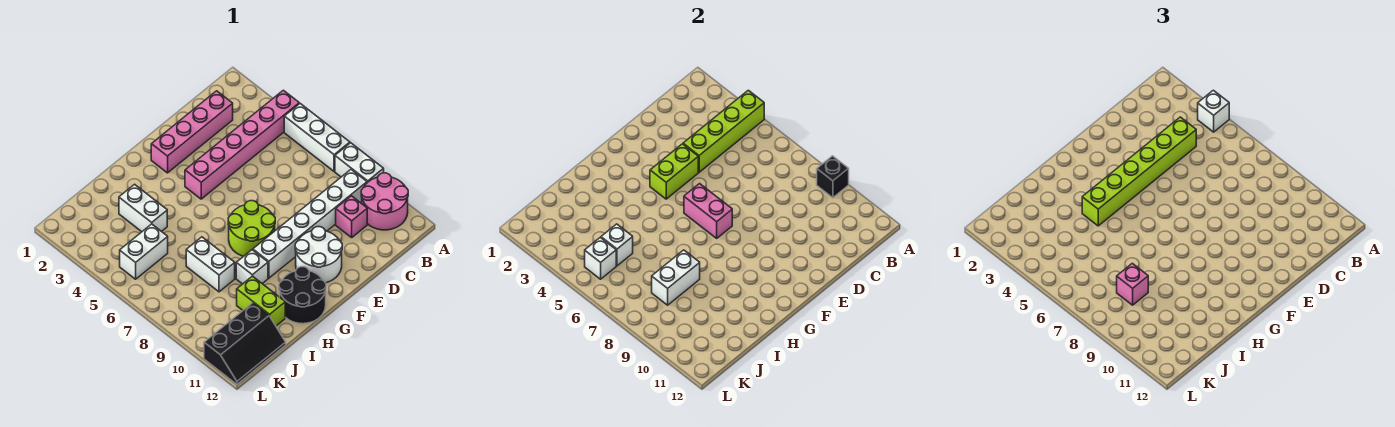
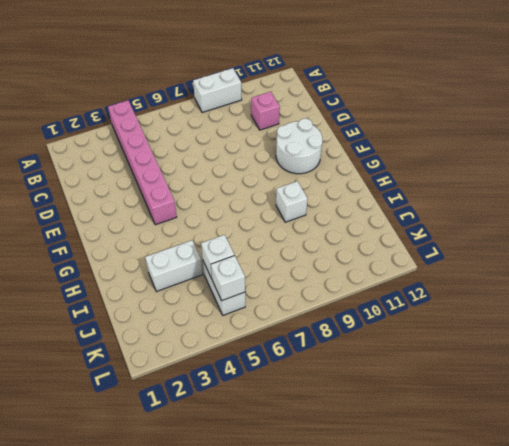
none -> white 1x3 brick [284,104,350,171]
none -> pink 2x2 round brick [361,173,408,230]
none -> white 1x6 brick [253,170,367,278]

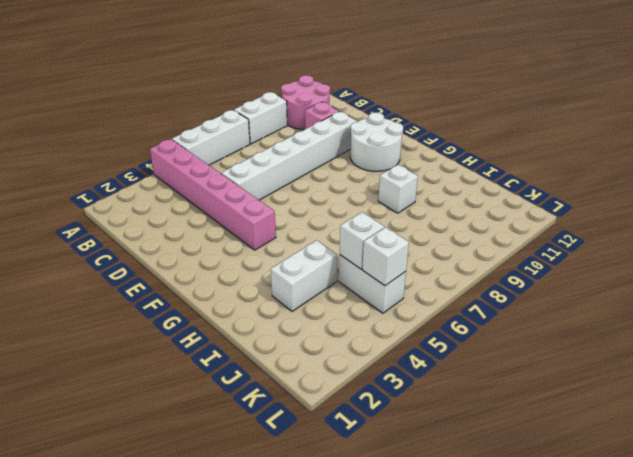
white 1x6 brick [221,112,357,200] -> white 1x6 brick turned to [253,170,367,278]
none -> pink 1x4 brick [151,91,233,173]
none -> lime 2x2 round brick [228,201,275,256]
none -> black 2x2 round brick [279,267,326,324]

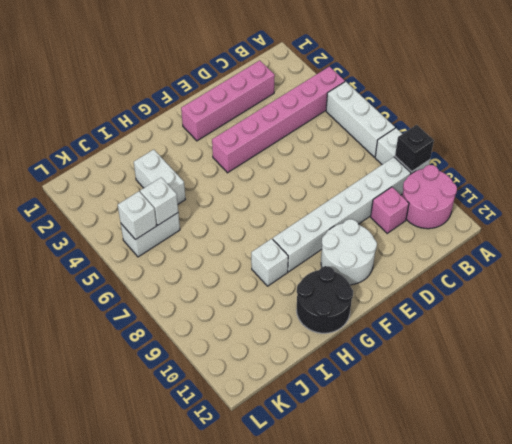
none -> lime 2x2 round brick [228,201,275,256]
none -> white 1x2 brick [186,237,235,292]
none -> lime 1x2 brick [237,276,285,326]

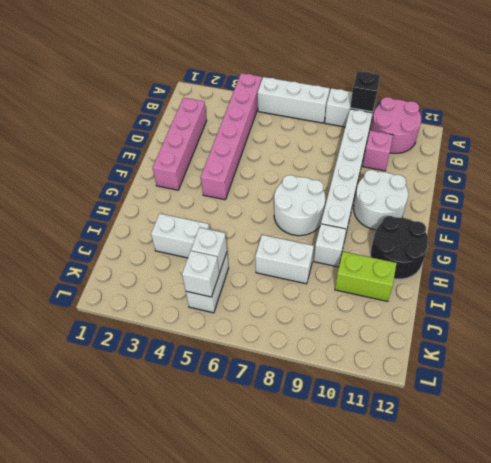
white 2x2 round brick [274,175,326,236] -> lime 2x2 round brick [228,201,275,256]
none -> black 2x3 slope [204,303,286,384]
none -> lime 1x4 brick [683,90,764,172]
none -> lime 1x2 brick [650,144,698,199]

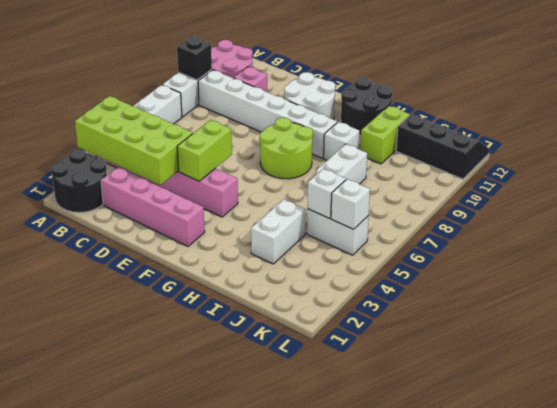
black 2x2 round brick [51,149,107,213] -> none
lime 2x4 brick [75,96,193,185] -> lime 1x4 brick [683,90,764,172]
lime 1x2 brick [177,120,232,181] -> lime 1x2 brick turned to [650,144,698,199]
none -> pink 1x2 brick [684,184,732,238]
none -> white 1x2 brick [652,250,700,305]
none -> white 1x1 brick [1198,90,1229,132]

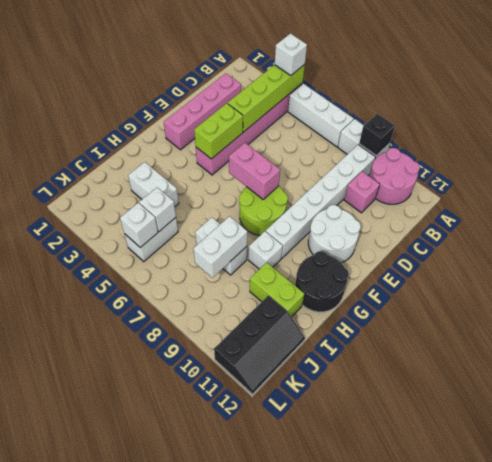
none -> lime 1x6 brick [1082,117,1196,226]
none -> pink 1x1 brick [1117,263,1148,305]

